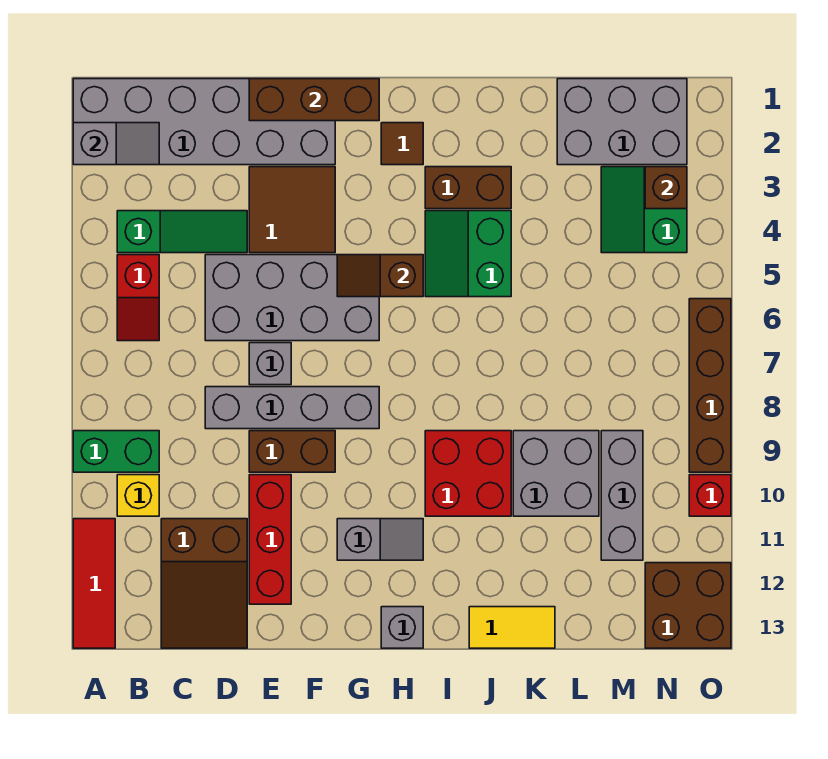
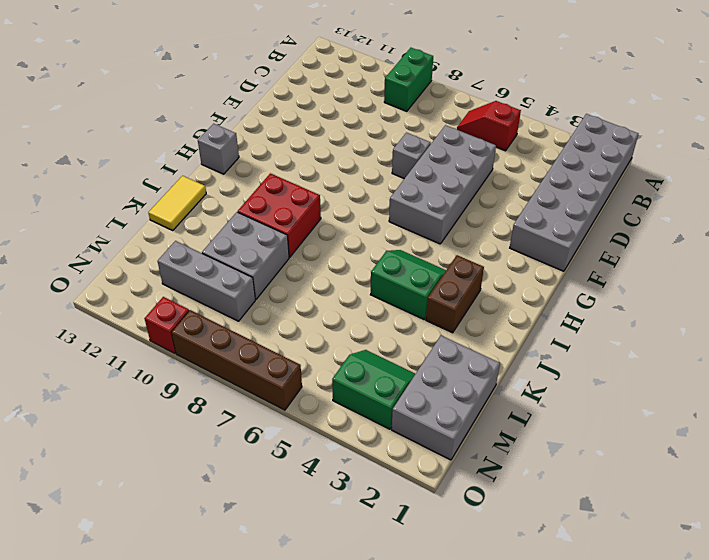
none -> red 1x3 tile [73,519,115,648]
none -> green 1x3 slope [117,211,247,253]
none -> yellow 1x1 brick [117,475,159,516]
none -> brown 2x3 slope [161,519,247,648]

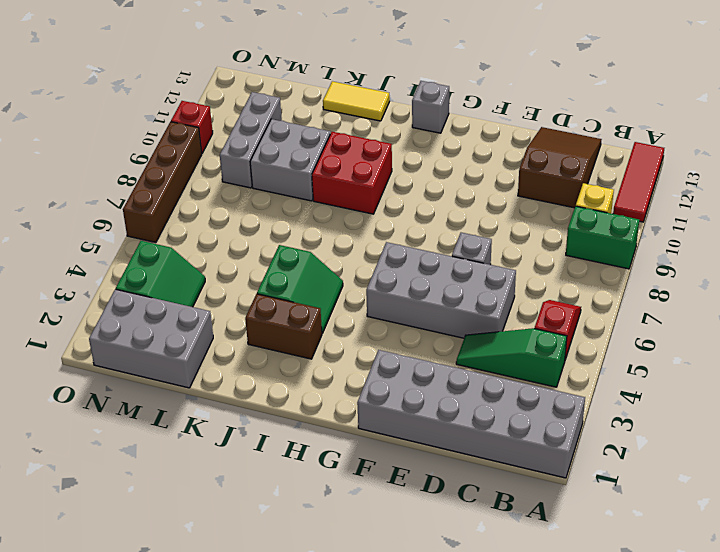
none -> grey 1x4 brick [205,387,379,429]
none -> brown 2x2 tile [249,167,335,253]
none -> brown 1x2 brick [249,431,335,472]
none -> red 1x3 brick [249,475,291,604]

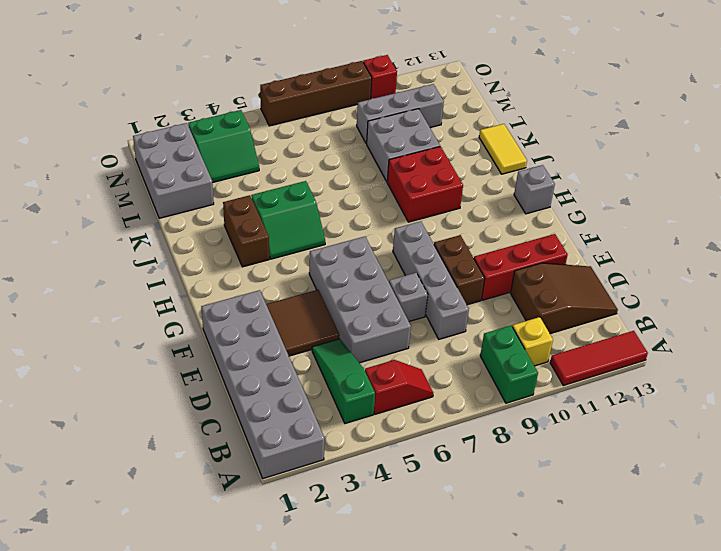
none -> grey 1x2 slope [337,519,423,560]
none -> brown 1x1 tile [381,123,423,165]
none -> brown 2x2 brick [645,563,731,648]
none -> grey 1x2 slope [73,123,159,165]

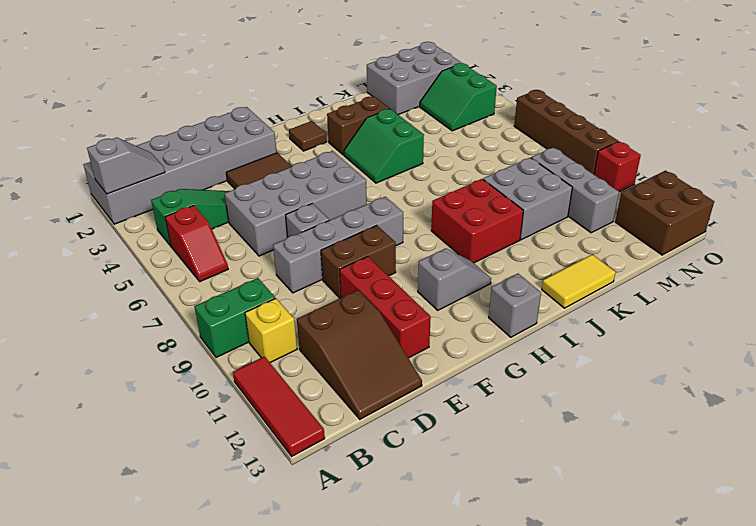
none -> brown 1x3 brick [249,79,379,121]
none -> brown 1x2 slope [337,255,423,297]
none -> brown 1x1 brick [645,167,687,209]

